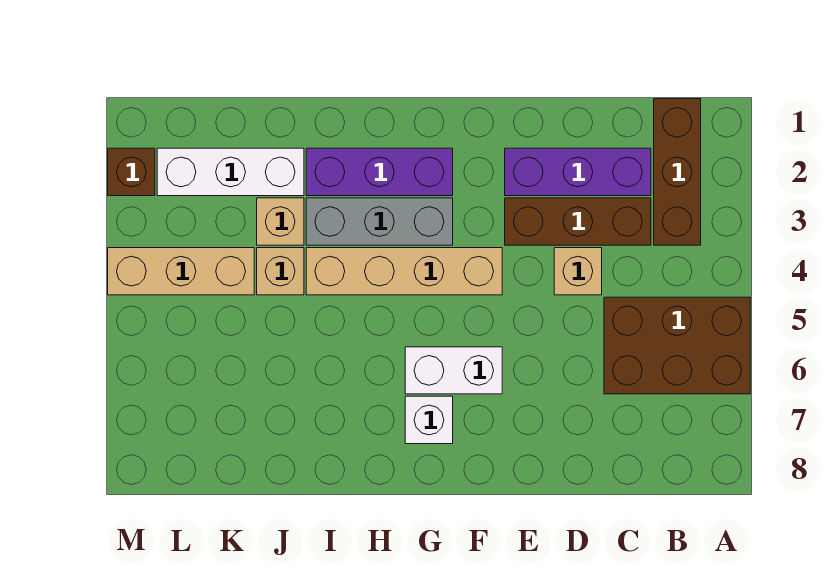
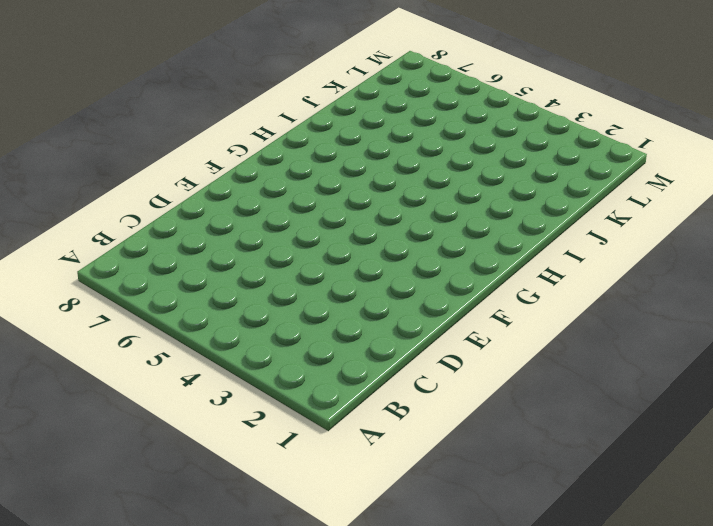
none -> brown 2x3 brick [604,297,750,394]
none -> brown 1x3 brick [654,99,701,245]
none -> purple 1x3 brick [505,148,651,196]

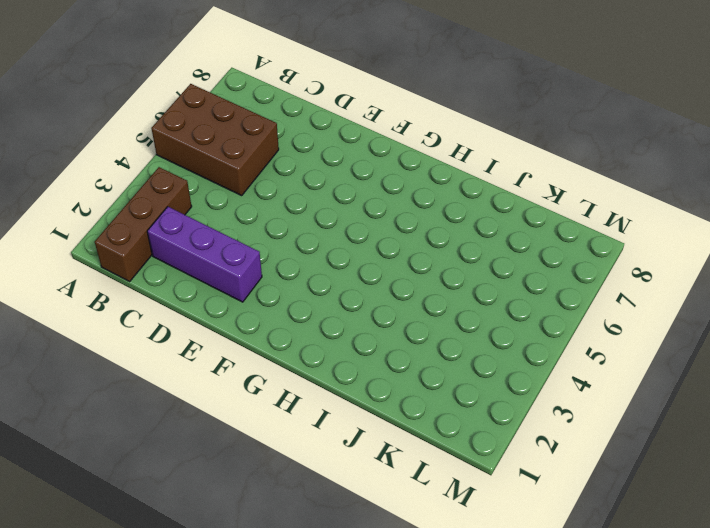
none -> brown 1x3 brick [505,198,651,245]
none -> tan 1x1 brick [554,248,602,295]
none -> tan 1x4 brick [306,248,502,295]

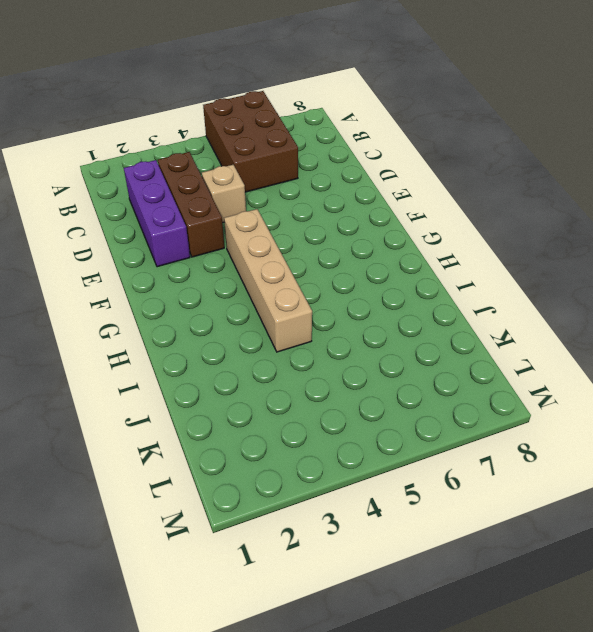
none -> brown 1x3 brick [654,99,701,245]
none -> white 1x2 brick [405,347,502,394]
none -> purple 1x3 brick [306,148,453,196]

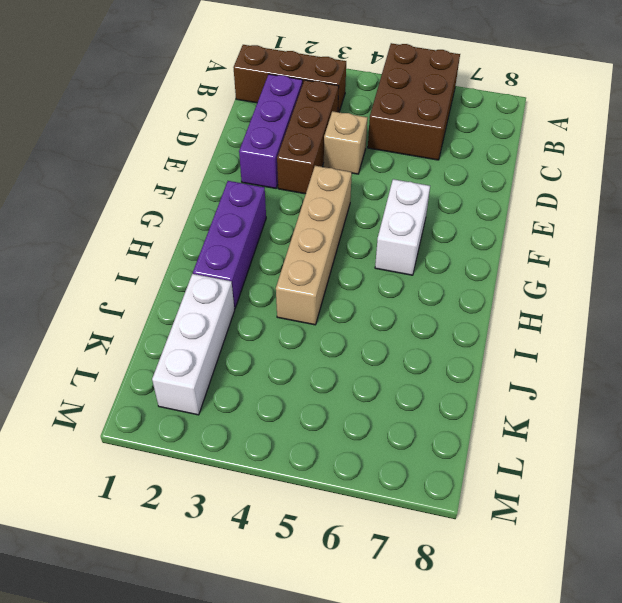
none -> grey 1x3 brick [306,198,453,245]
none -> white 1x1 brick [405,396,453,444]
none -> tan 1x1 brick [257,198,304,245]

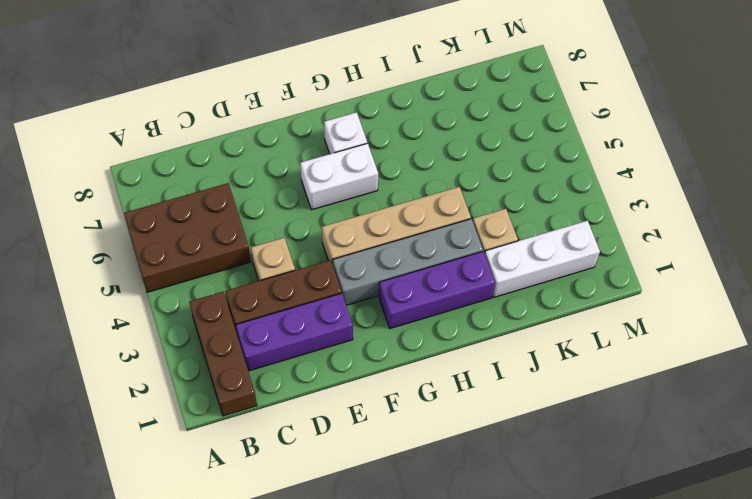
grey 1x4 brick [333,219,483,305] -> grey 1x3 brick [306,198,453,245]
none -> tan 1x1 brick [257,248,304,295]
none -> tan 1x3 brick [108,248,254,295]
none -> brown 1x1 brick [108,148,155,196]

